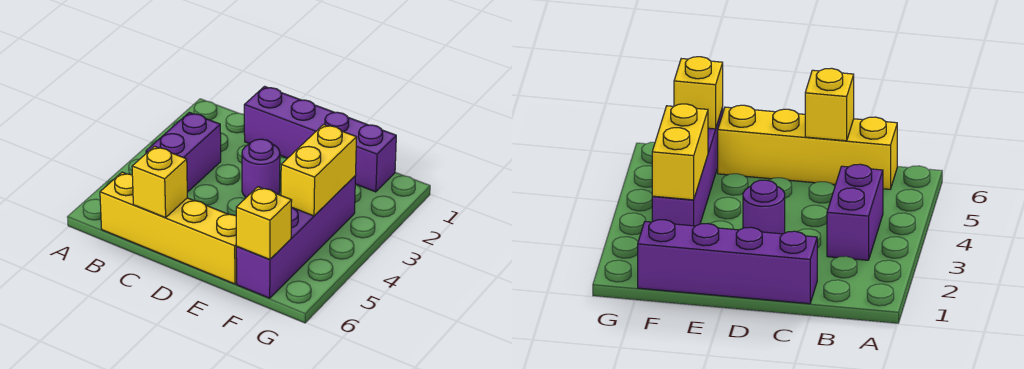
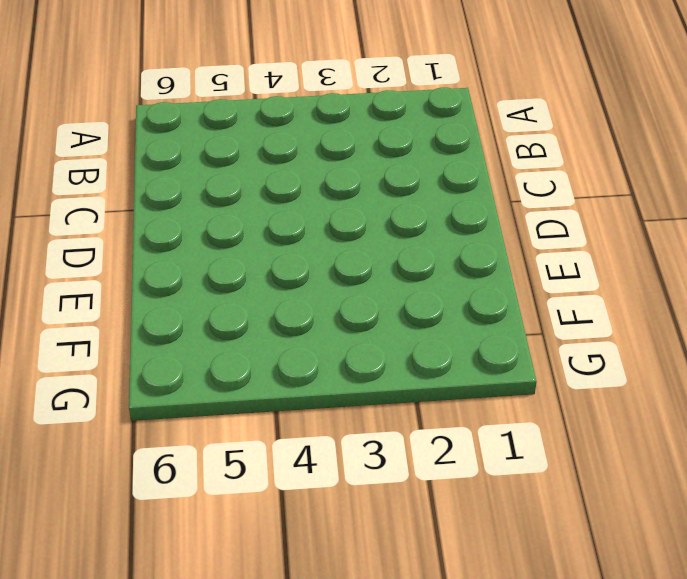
none -> purple 1x2 brick [146,112,221,192]
none -> yellow 1x4 brick [100,172,237,284]

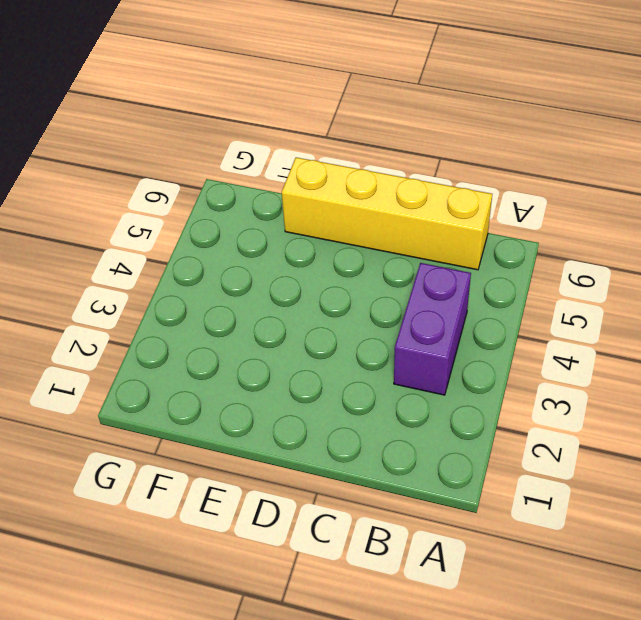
none -> purple 1x4 brick [244,86,396,192]
none -> purple 1x1 round brick [242,139,280,197]

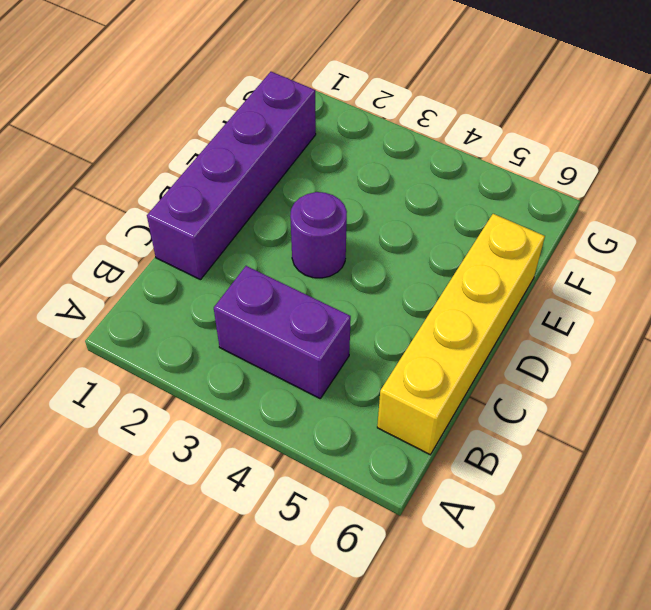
none -> purple 1x4 brick [236,176,355,298]
none -> yellow 1x1 brick [132,146,187,218]

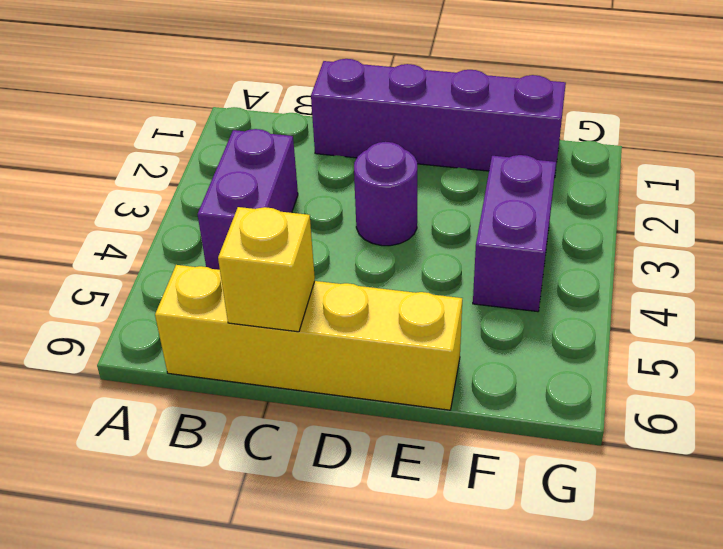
purple 1x2 brick [473,155,556,312] -> purple 1x4 brick [236,176,355,298]
none -> yellow 1x2 brick [281,124,357,216]
none -> yellow 1x1 brick [236,187,292,259]

